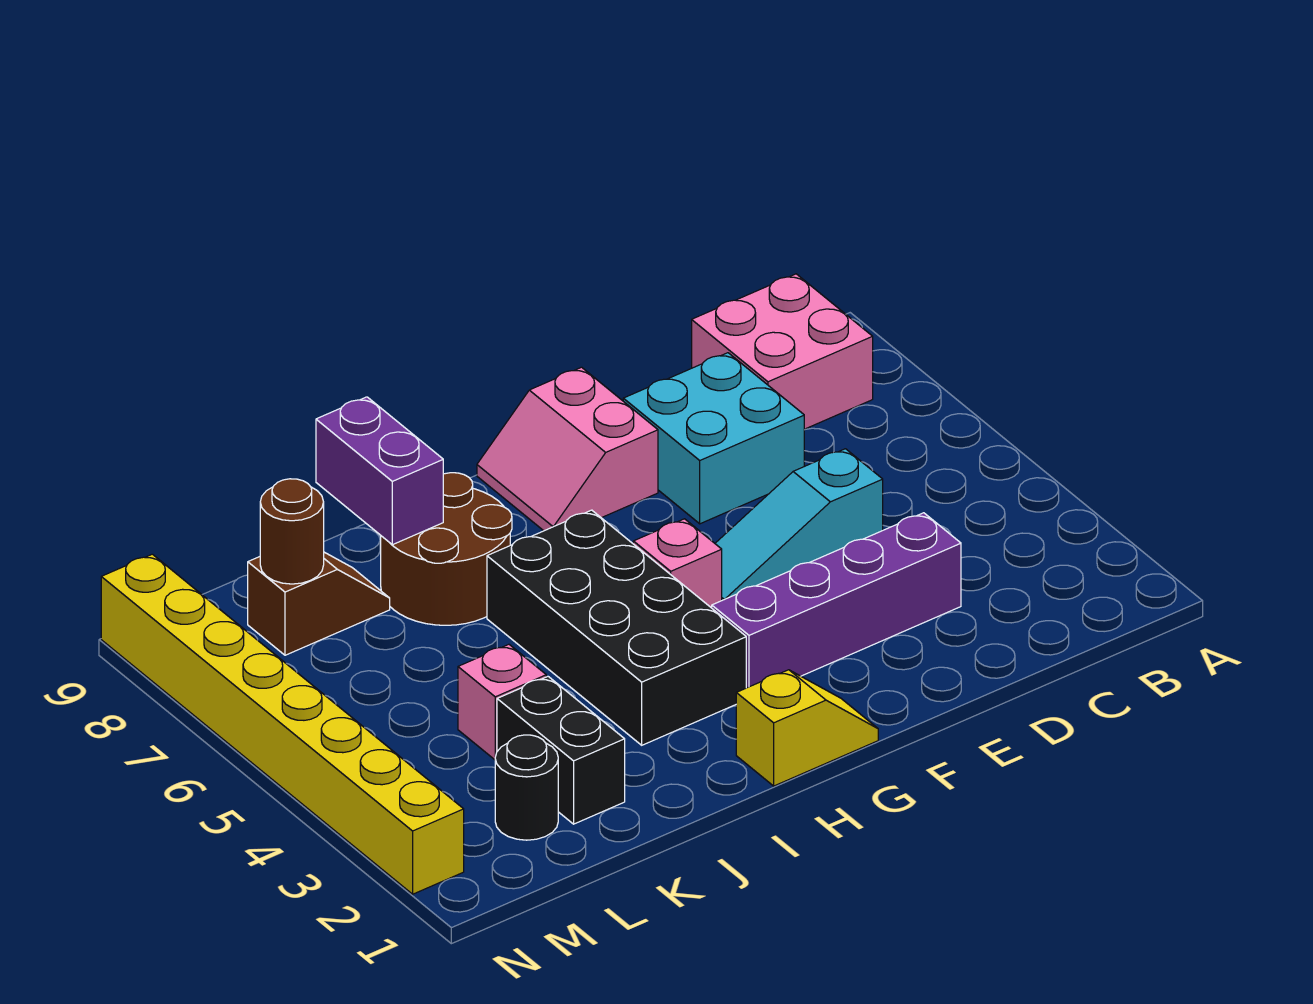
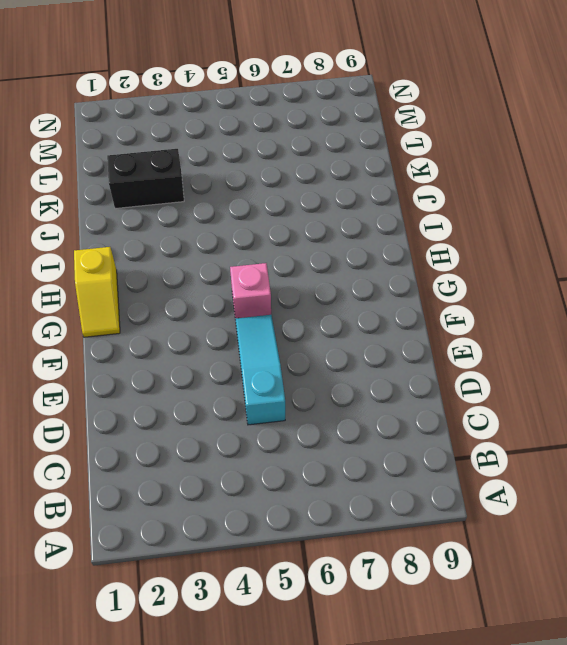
none -> pink 2x2 brick [692,274,873,429]
none -> purple 1x4 brick [712,513,961,688]
none -> cyan 2x2 brick [623,353,804,524]

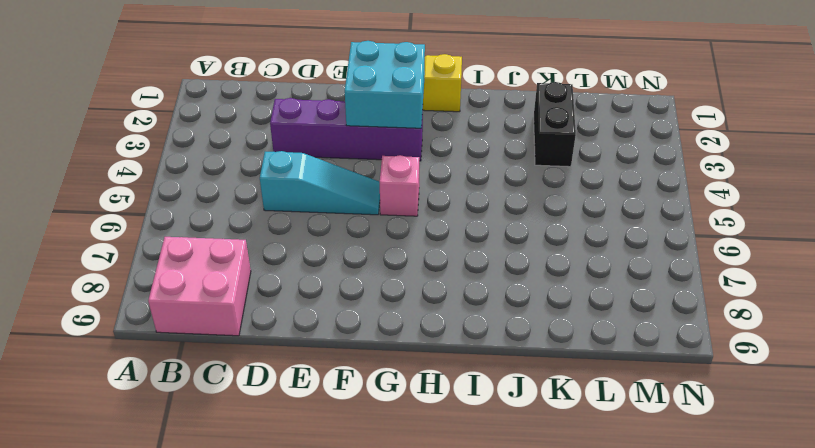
cyan 2x2 brick [345,41,425,128] -> cyan 2x2 brick moved to [623,353,804,524]
none -> pink 2x2 slope [477,367,658,531]
none -> black 2x4 brick [487,510,746,745]
none -> brown 2x2 round brick [381,473,512,625]

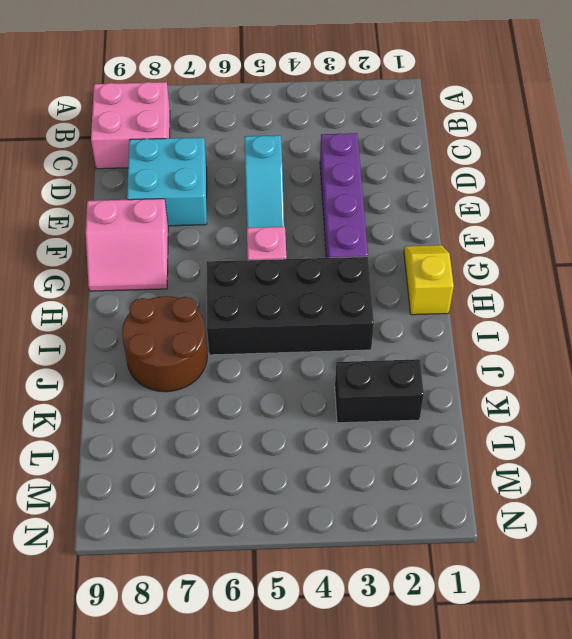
none -> pink 1x1 brick [458,644,546,760]
none -> brown 1x2 slope [248,552,390,655]
none -> black 1x1 round brick [495,735,558,840]

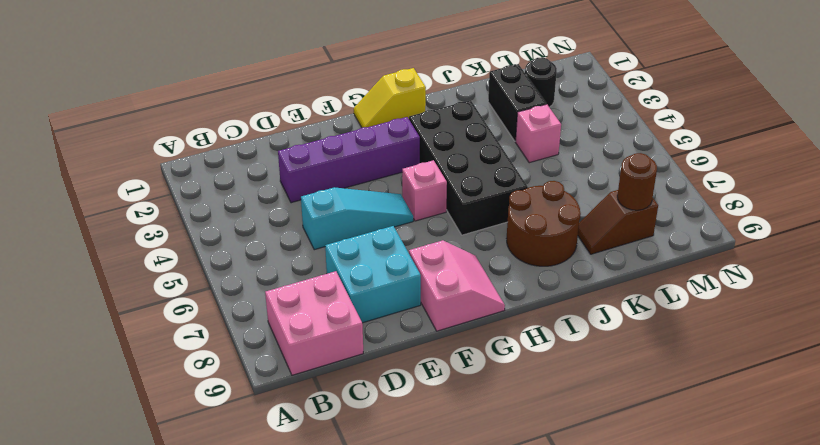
none -> yellow 1x8 brick [101,554,464,894]
none -> purple 1x2 brick [316,397,443,545]

